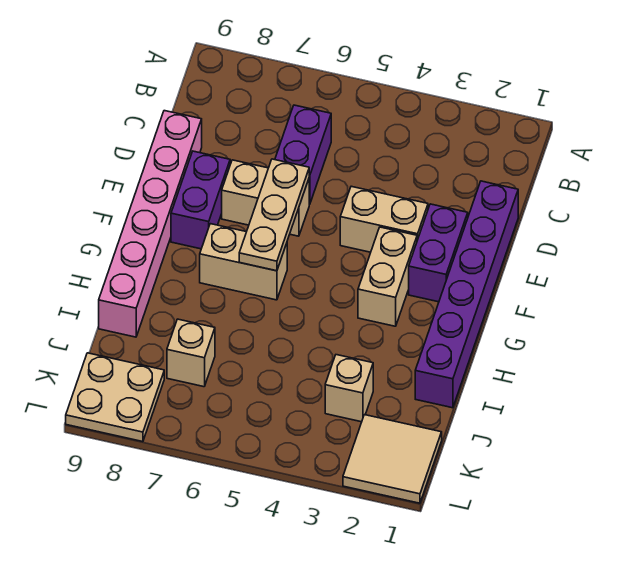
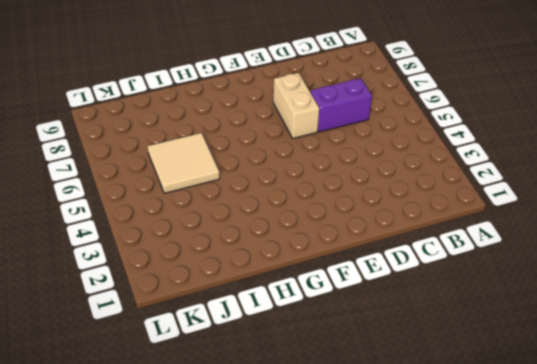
tan 2x2 tile [148,133,220,193] -> tan 2x2 tile moved to [343,415,442,503]
none -> purple 1x6 brick [415,181,518,408]
none -> pink 1x6 brick [99,111,202,337]
none -> purple 1x2 brick [409,204,468,302]

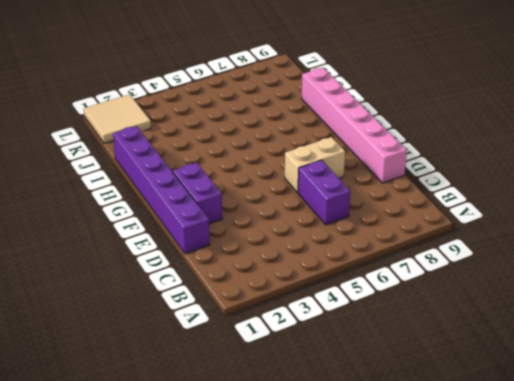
none -> tan 1x2 brick [340,186,428,252]
none -> purple 1x2 brick [171,151,230,249]
none -> tan 1x2 brick [358,227,417,326]

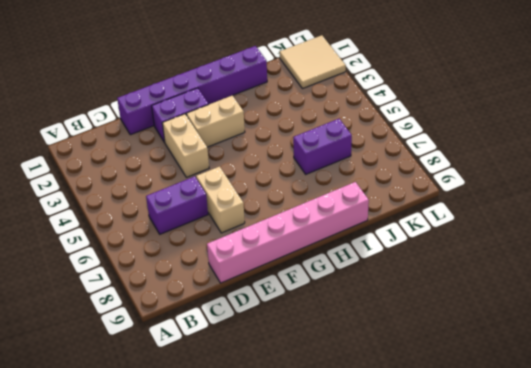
purple 1x2 brick [293,119,352,174] -> purple 1x2 brick moved to [171,151,230,249]
none -> tan 1x2 brick [200,224,287,300]
none -> tan 1x1 brick [325,355,373,422]
none -> tan 1x1 brick [167,319,215,387]

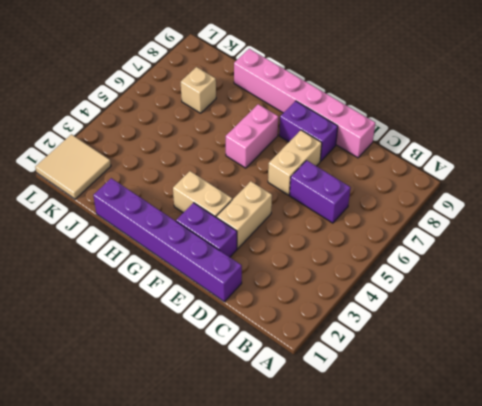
pink 1x2 brick [226,104,278,168] -> tan 1x2 brick [200,224,287,300]
none -> tan 1x1 brick [325,355,373,422]
none -> tan 2x2 plate [66,353,164,442]
none -> tan 1x3 plate [239,159,309,271]

